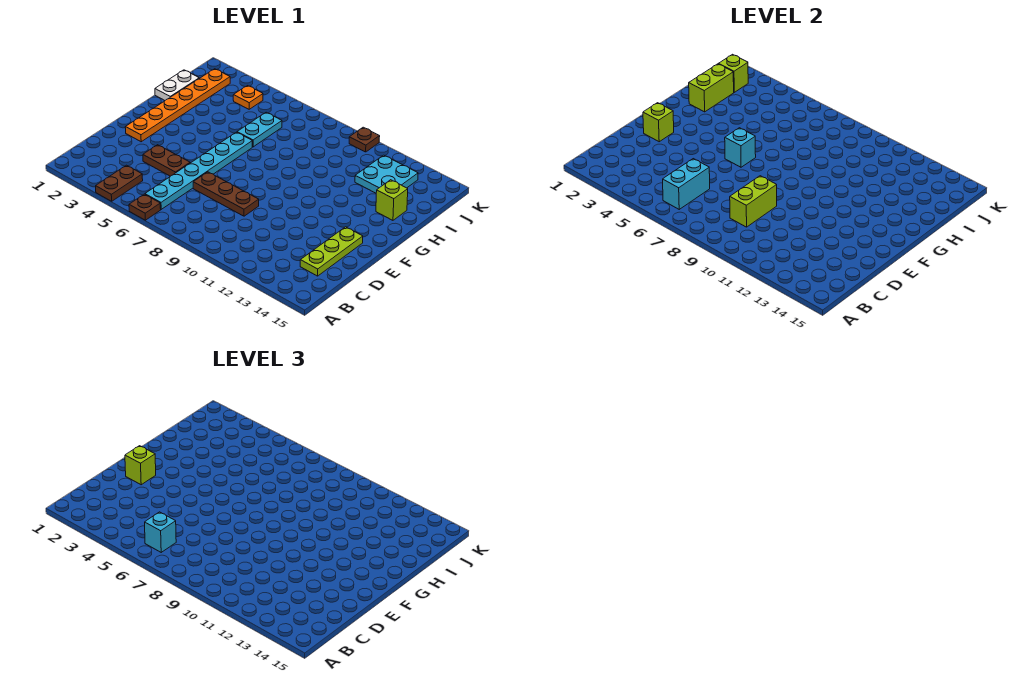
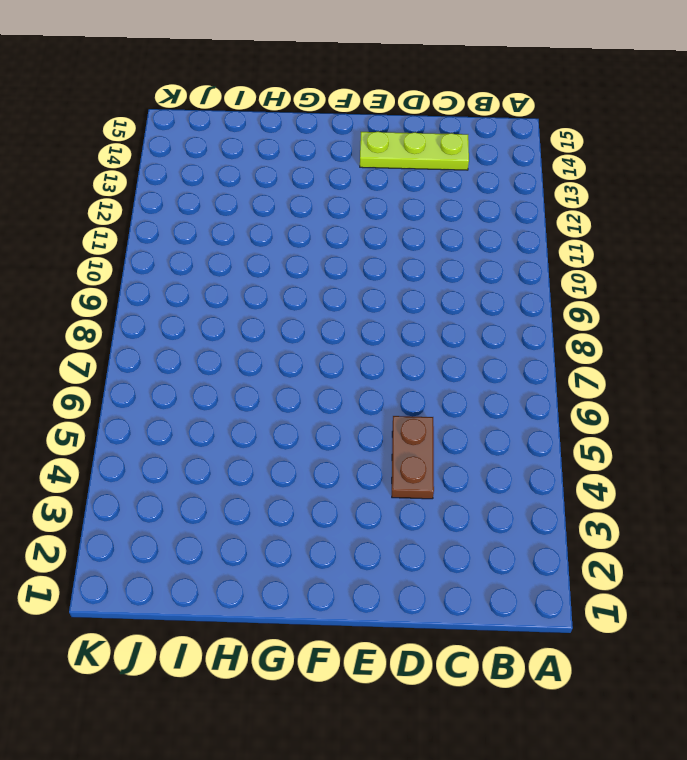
none -> brown 1x2 plate [96,165,143,201]
none -> brown 1x1 plate [129,194,161,220]
none -> cyan 1x6 plate [145,132,252,209]

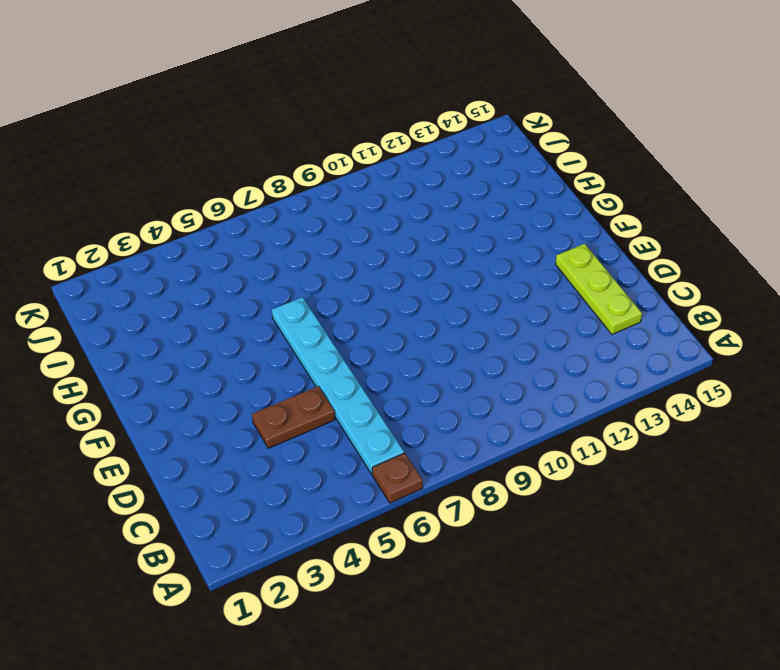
none -> brown 1x2 plate [96,165,143,201]
none -> brown 1x3 plate [193,172,259,216]
none -> orange 1x6 plate [125,69,230,142]

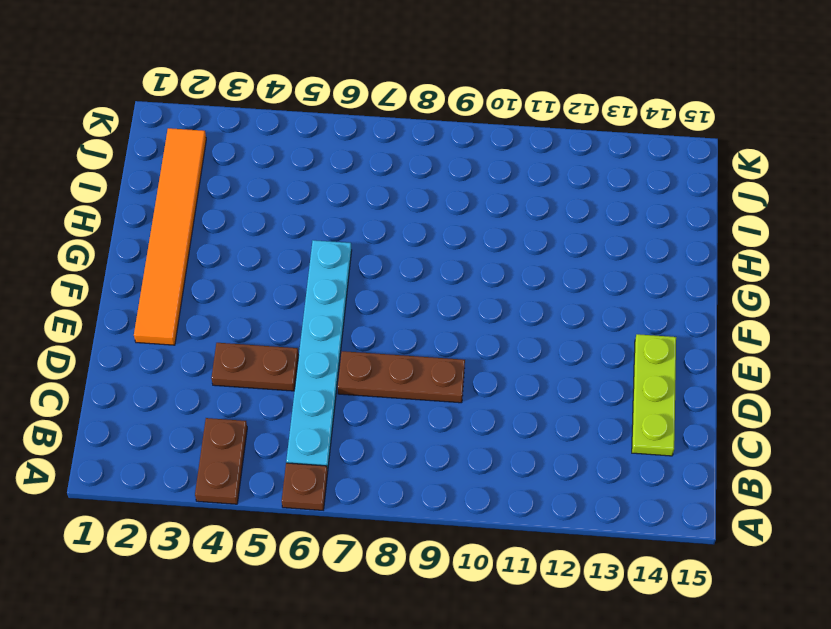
orange 1x6 tile [134,128,206,345] -> orange 1x6 plate [125,69,230,142]
none -> white 1x2 plate [155,70,199,100]
none -> cyan 1x2 plate [237,112,282,147]
none -> lime 1x1 brick [376,180,408,220]

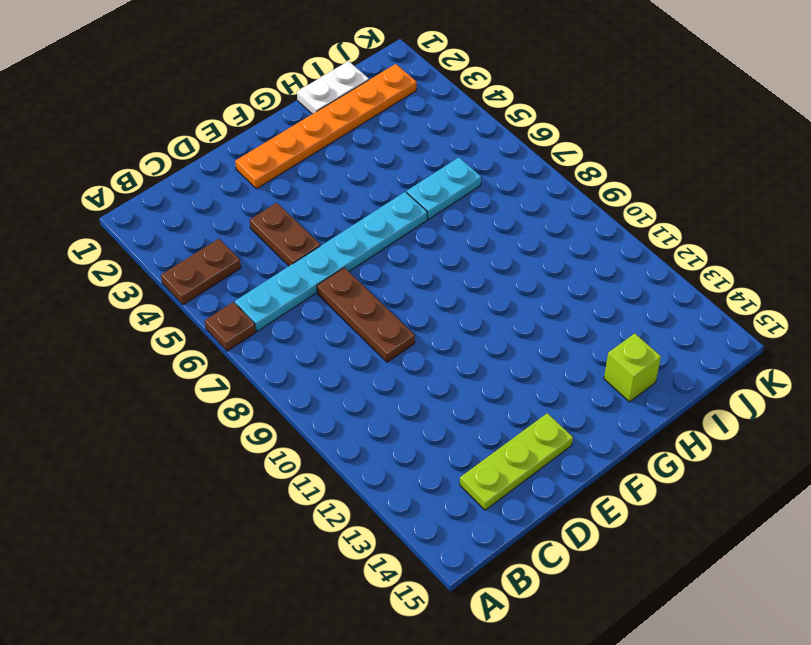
none -> cyan 2x2 plate [355,155,418,193]
none -> orange 1x1 plate [233,86,263,109]
none -> brown 1x1 plate [349,127,380,152]

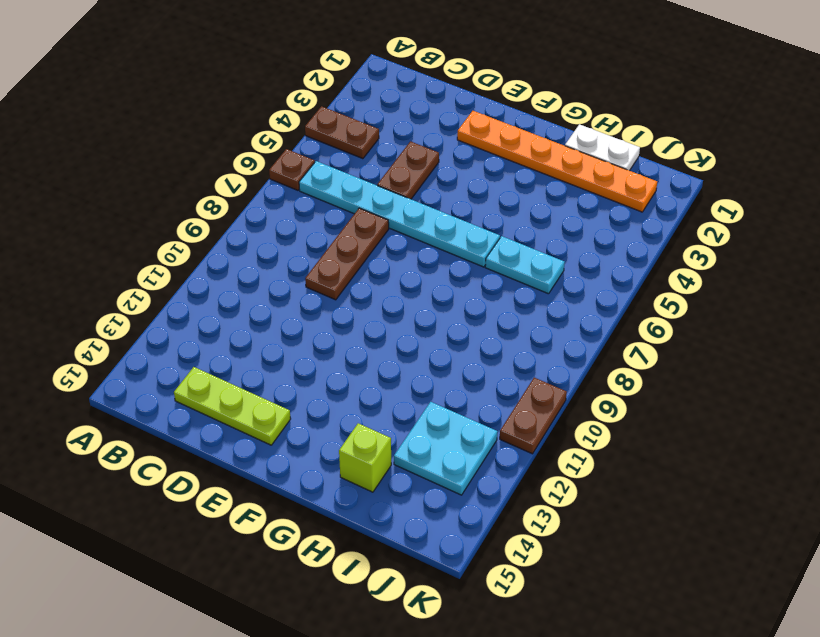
brown 1x2 plate [500,378,567,454] -> brown 1x1 plate [349,127,380,152]
none -> orange 1x1 plate [233,86,263,109]
none -> cyan 1x2 brick [663,159,710,209]
none -> lime 1x2 brick [730,176,777,227]

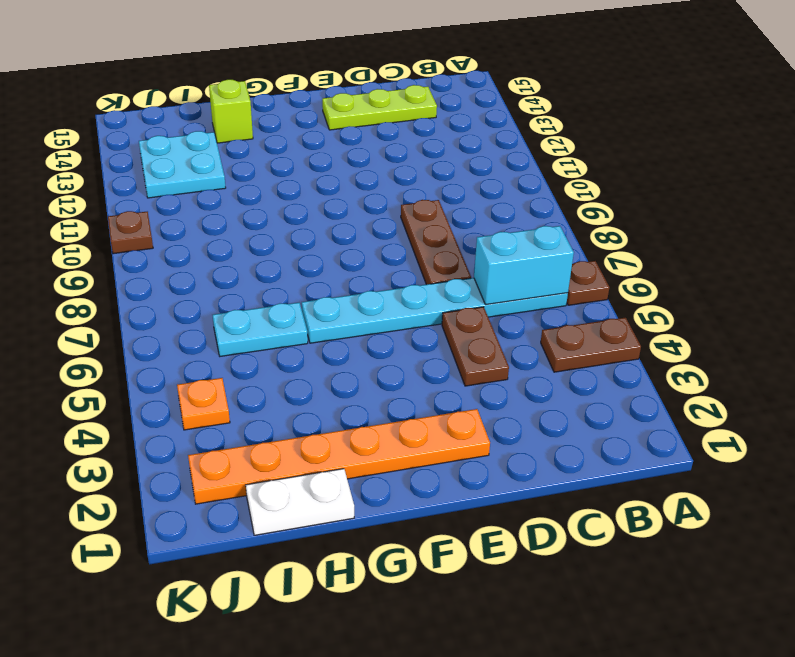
none -> lime 1x2 brick [730,176,777,227]
none -> lime 1x1 brick [643,103,674,142]
none -> cyan 1x1 brick [725,128,756,167]

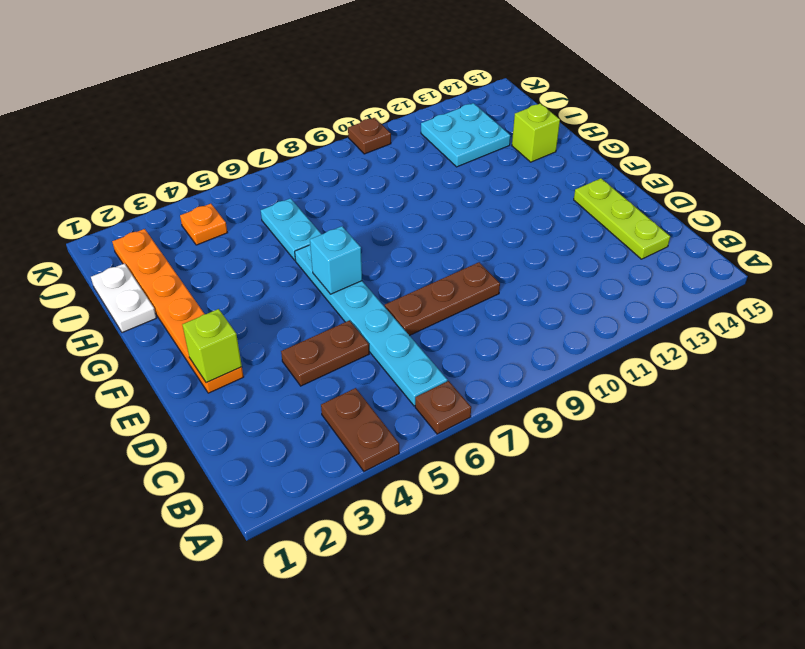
none -> cyan 1x2 brick [663,159,710,209]
none -> lime 1x2 brick [730,176,777,227]
none -> lime 1x2 brick [689,64,734,112]

